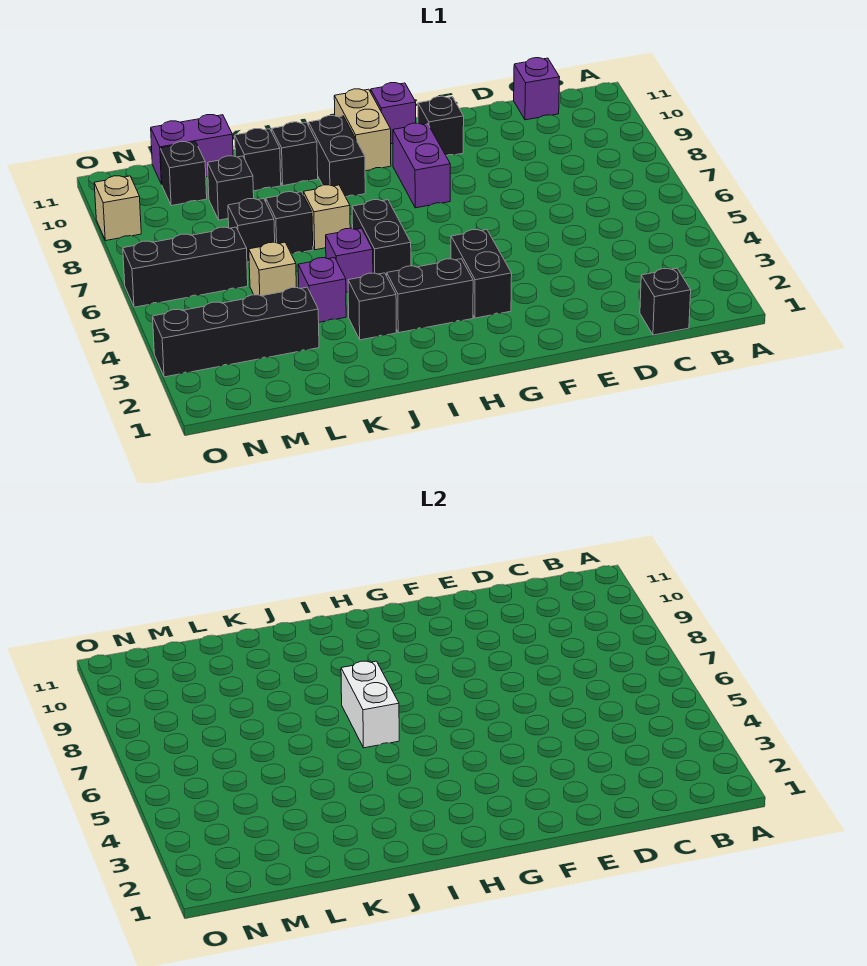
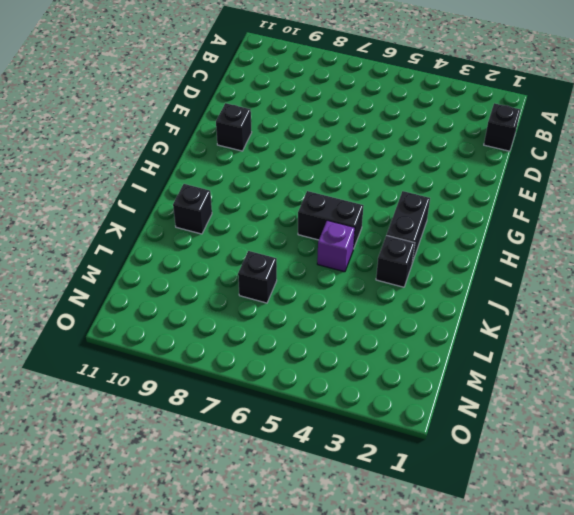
none -> purple 1x1 brick [514,58,560,120]
none -> black 1x2 brick [451,230,512,318]
none -> purple 1x2 brick [393,123,450,208]

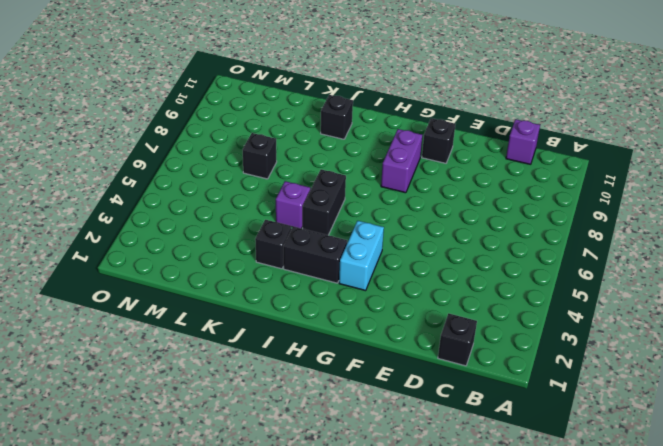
cyan 1x2 brick [339,221,384,291] -> black 1x2 brick [451,230,512,318]
none -> purple 1x1 brick [371,83,416,144]
none -> tan 1x2 brick [334,89,391,171]
none -> black 1x2 brick [309,116,365,197]

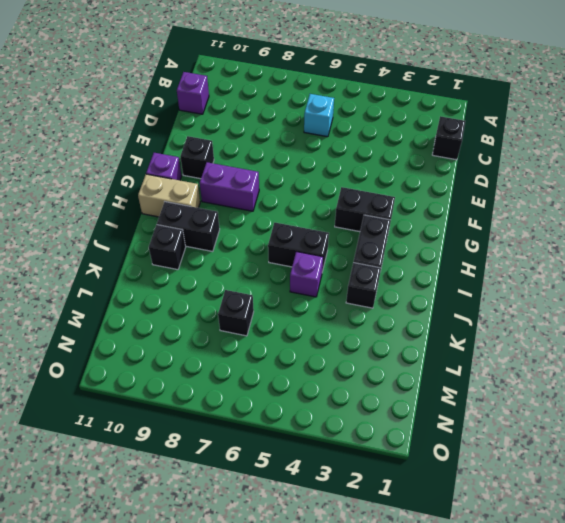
cyan 1x1 brick [304,94,334,137] -> none
none -> tan 1x1 brick [304,185,350,250]
none -> purple 1x1 brick [298,258,346,322]
none -> black 1x1 brick [266,192,313,254]

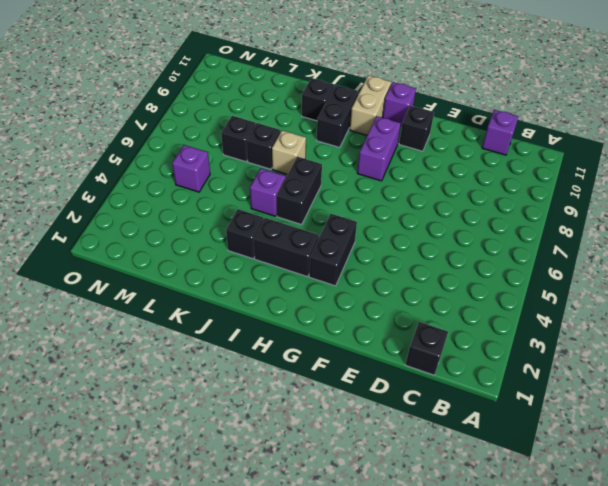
purple 1x1 brick [172,145,210,192] -> purple 1x1 brick moved to [298,258,346,322]
none -> black 1x1 brick [235,129,281,191]
none -> black 1x4 brick [153,287,319,377]
none -> tan 1x1 brick [249,242,296,296]

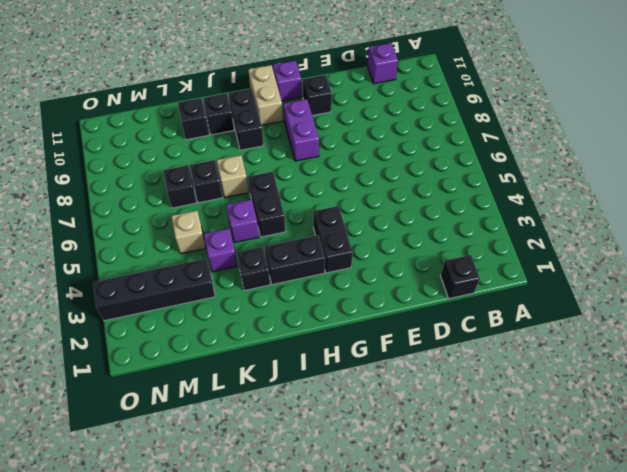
none -> black 1x1 brick [208,156,254,220]
none -> purple 1x2 brick [151,115,233,184]
none -> black 1x3 brick [123,227,248,307]

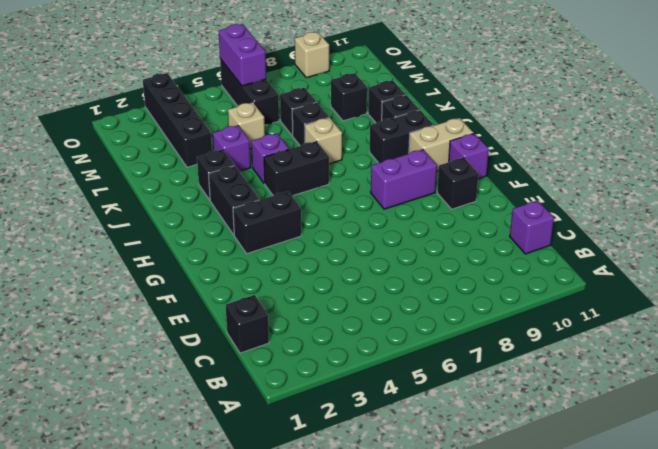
purple 1x2 brick [219,24,266,86] -> purple 1x2 brick moved to [151,115,233,184]
none -> black 1x1 brick [160,142,207,206]
none -> white 1x2 brick [341,661,399,748]

